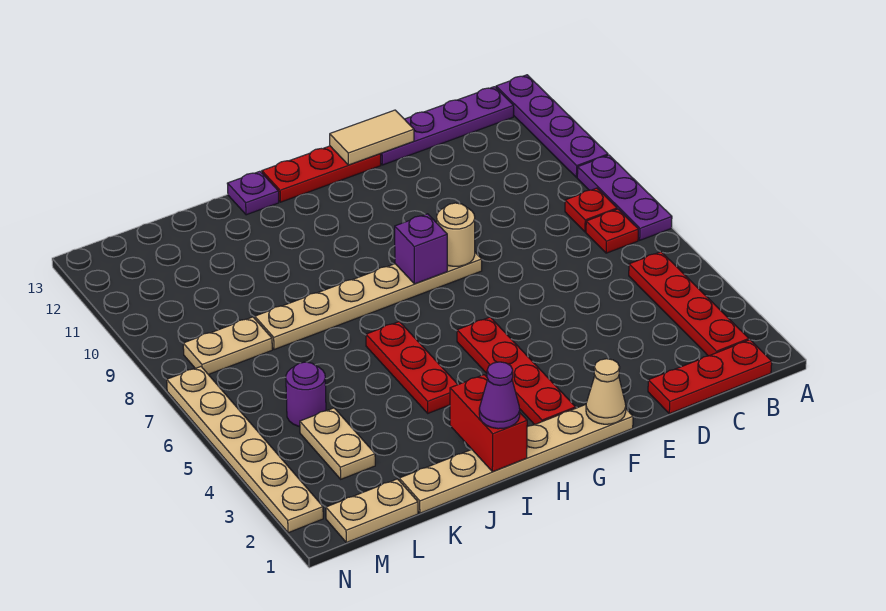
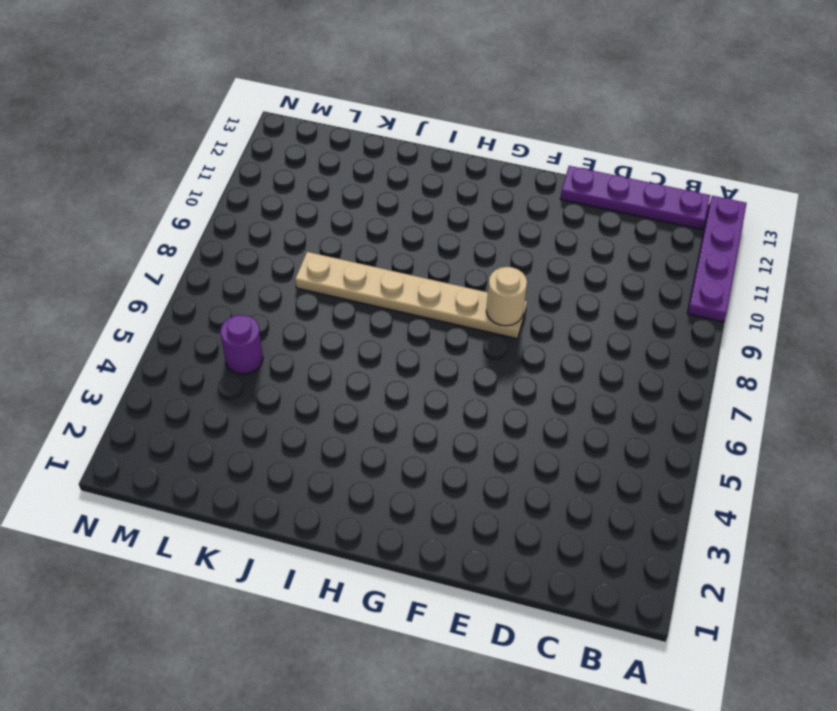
none -> purple 1x3 plate [577,155,672,240]
none -> red 1x3 plate [648,340,772,414]
none -> red 1x4 plate [629,252,749,356]

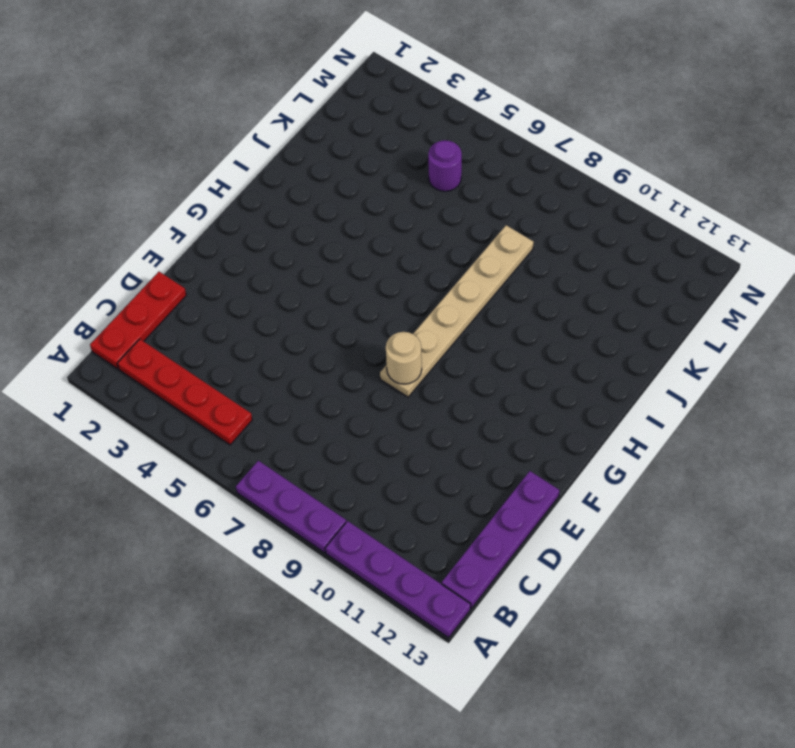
none -> red 1x1 plate [586,209,638,253]
none -> red 1x1 plate [565,188,617,232]
none -> tan 1x6 plate [399,405,633,513]

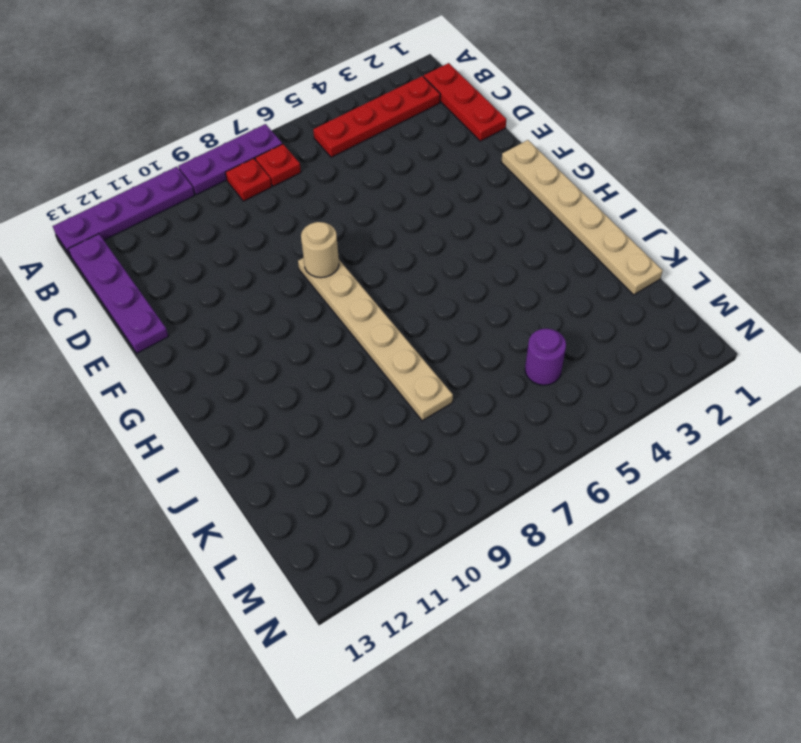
none -> red 1x3 plate [262,146,381,202]
none -> red 1x4 plate [457,317,576,425]
none -> red 1x3 plate [366,322,458,413]

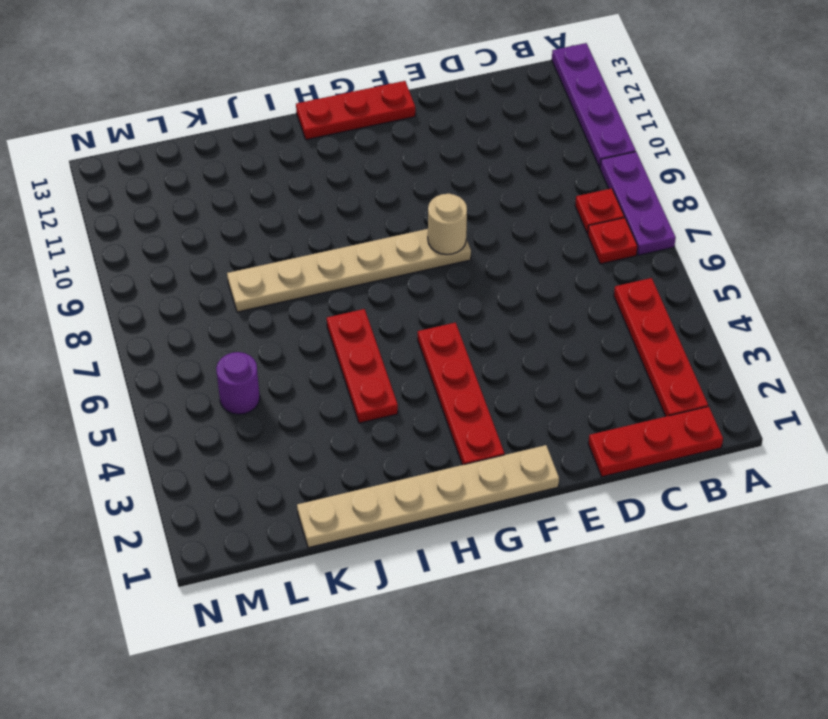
none -> purple 1x4 plate [381,87,514,165]
none -> purple 1x1 plate [227,171,279,215]
none -> tan 1x2 plate [326,479,418,543]

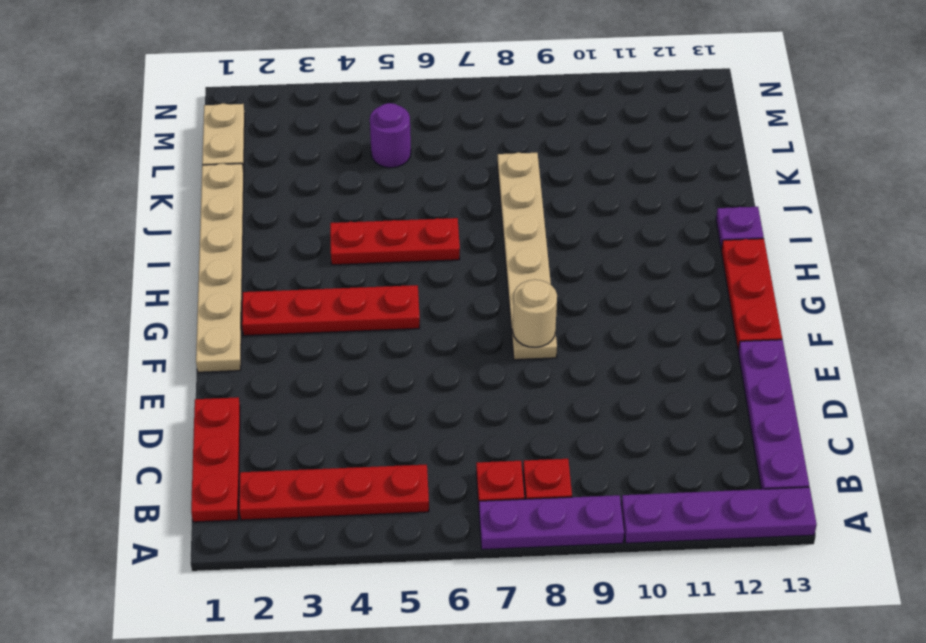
none -> tan 1x2 plate [300,408,375,479]
none -> tan 1x2 plate [183,317,272,374]
none -> tan 1x6 plate [167,367,323,533]

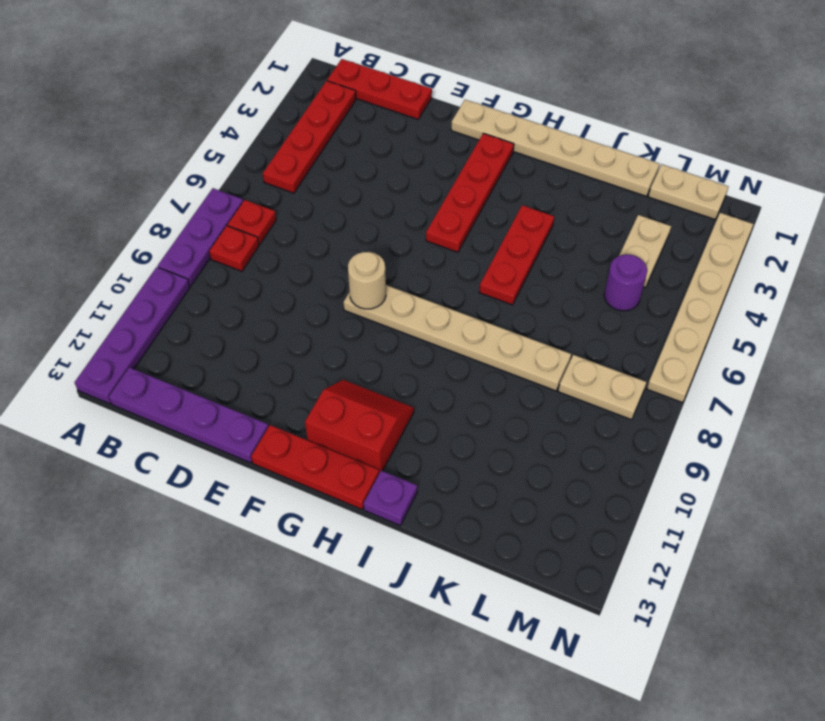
red 2x2 slope [305,380,414,473] -> none
none -> tan 1x2 tile [330,110,414,165]
none -> tan 1x1 cone [586,359,626,424]
none -> purple 1x1 brick [395,214,447,284]

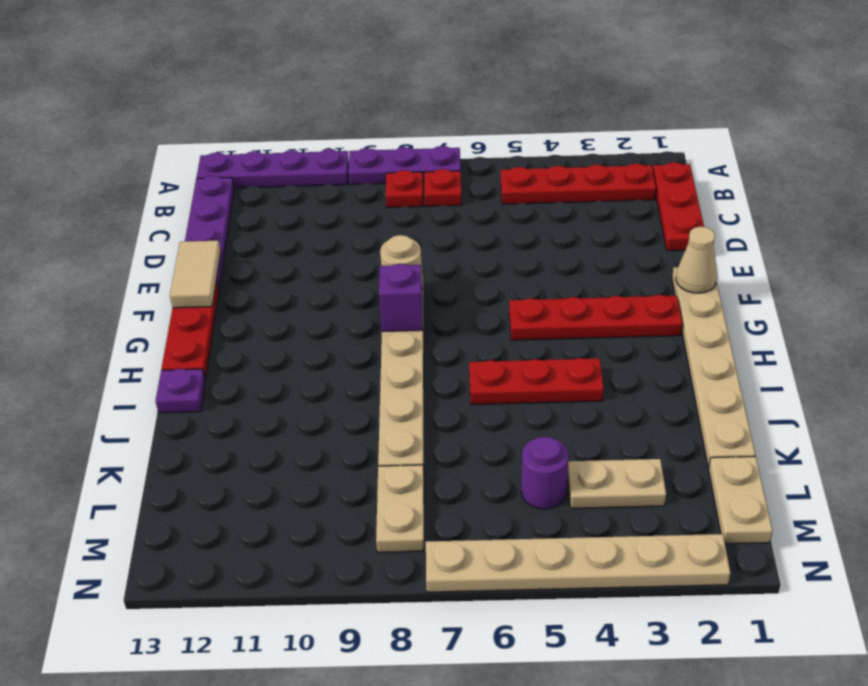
none -> red 1x2 brick [450,375,527,472]
none -> purple 1x1 cone [479,362,520,429]

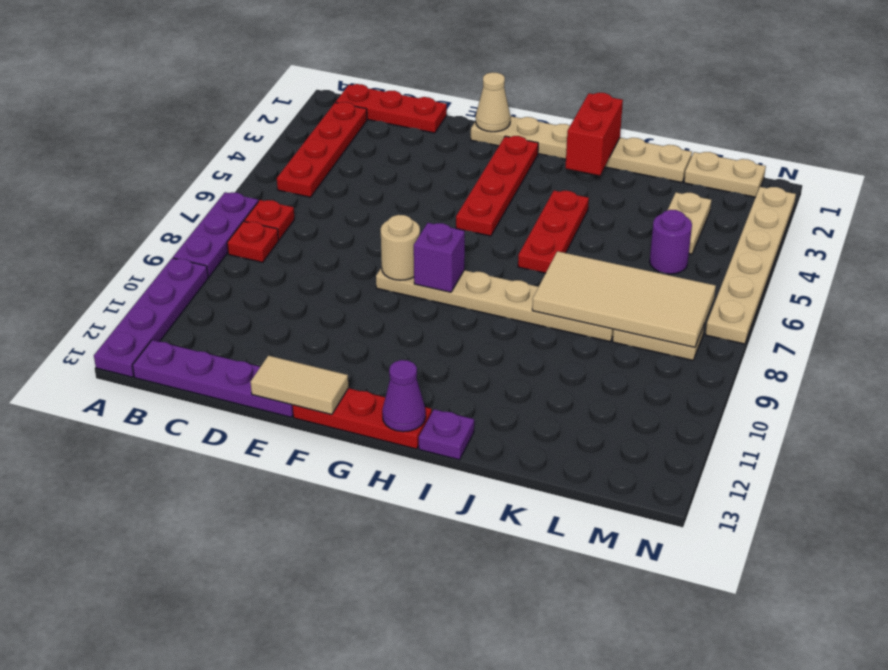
purple 1x1 cone [382,360,426,432] -> purple 1x1 cone moved to [479,362,520,429]
tan 2x4 tile [532,251,716,347] -> none

